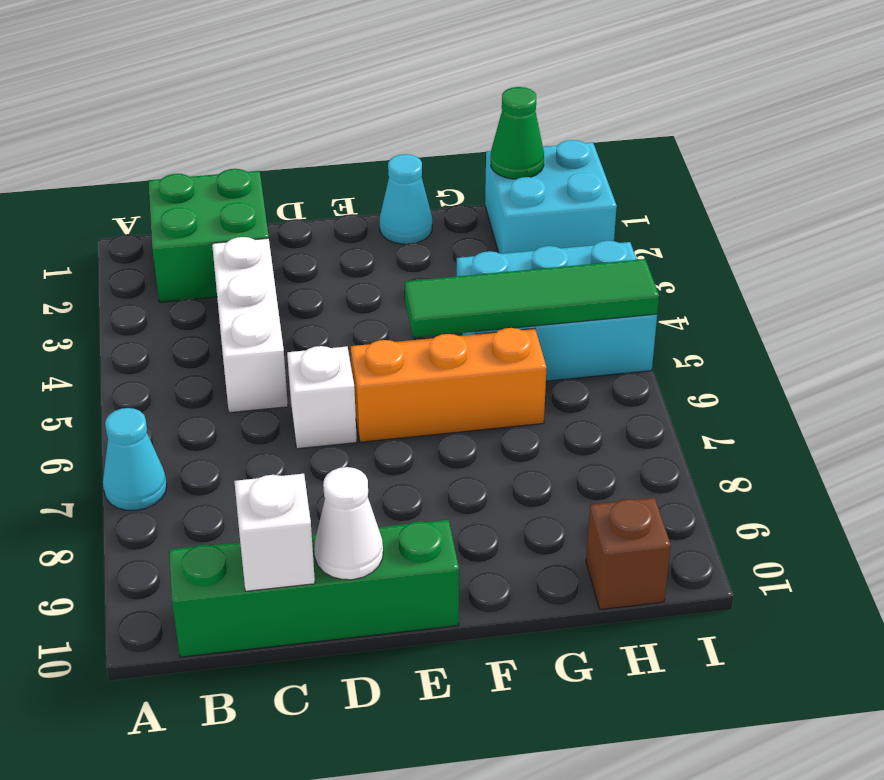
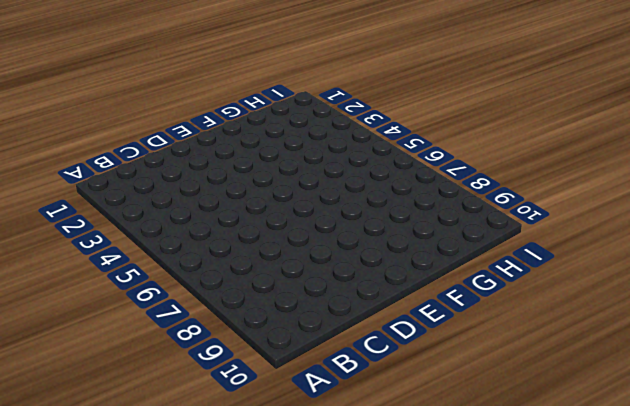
none -> cyan 1x1 cone [103,408,167,510]
none -> green 2x2 brick [148,169,269,302]
none -> green 1x4 brick [169,520,459,657]

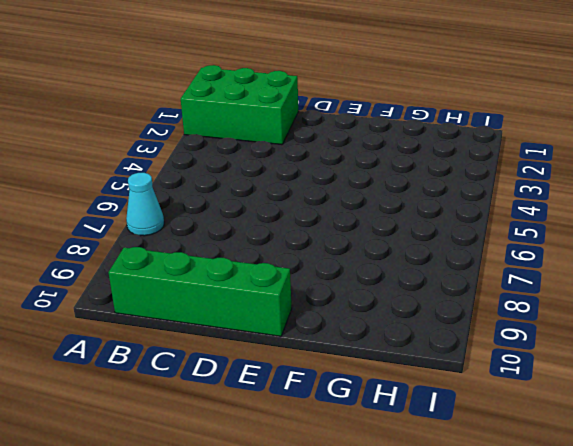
green 2x3 brick [181,65,298,145] -> green 2x2 brick [148,169,269,302]
none -> white 1x3 brick [212,237,288,413]
none -> white 1x1 brick [287,346,357,449]
none -> orange 1x3 brick [351,328,547,442]

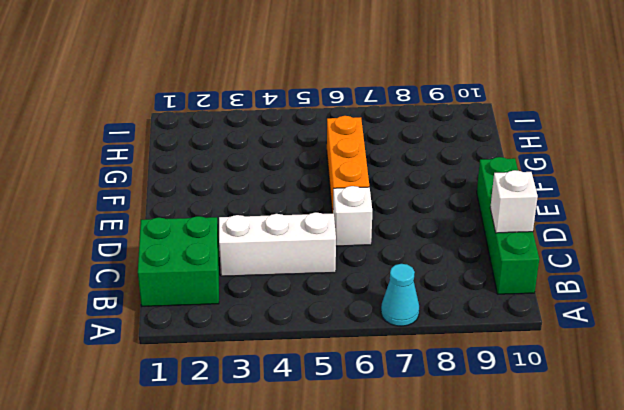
none -> cyan 1x1 cone [380,154,432,244]
none -> cyan 2x3 brick [457,241,657,381]
none -> cyan 2x2 brick [485,140,617,254]

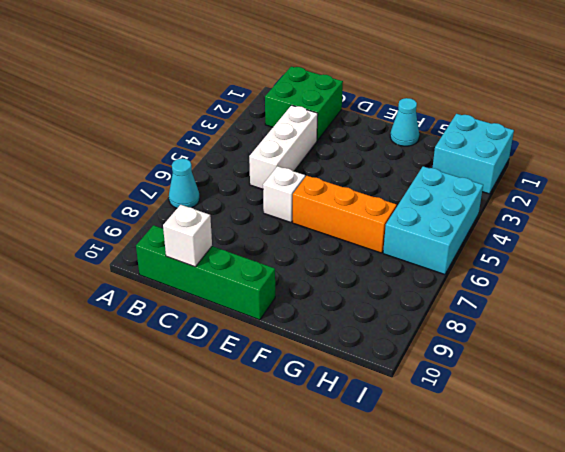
cyan 2x3 brick [383,166,483,274] -> cyan 2x3 brick turned to [457,241,657,381]
none -> brown 1x1 brick [586,498,671,609]
none -> white 1x1 cone [314,467,383,580]
none -> green 1x4 tile [405,259,659,338]

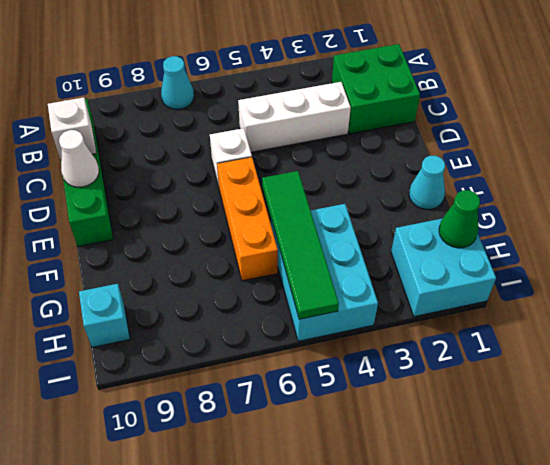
cyan 1x1 brick [79,284,130,347] -> brown 1x1 brick [586,498,671,609]

